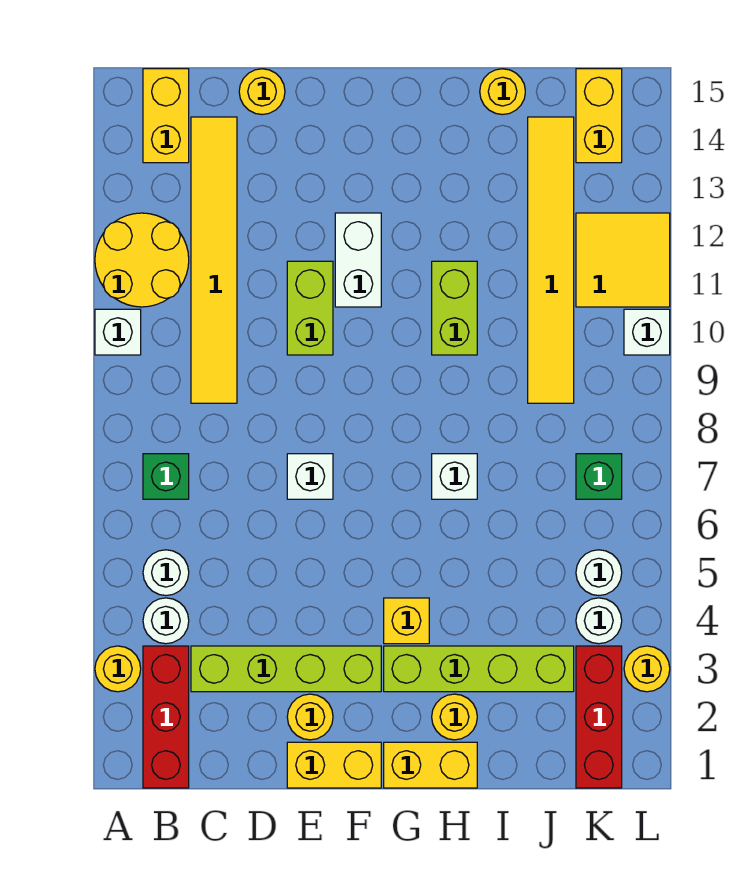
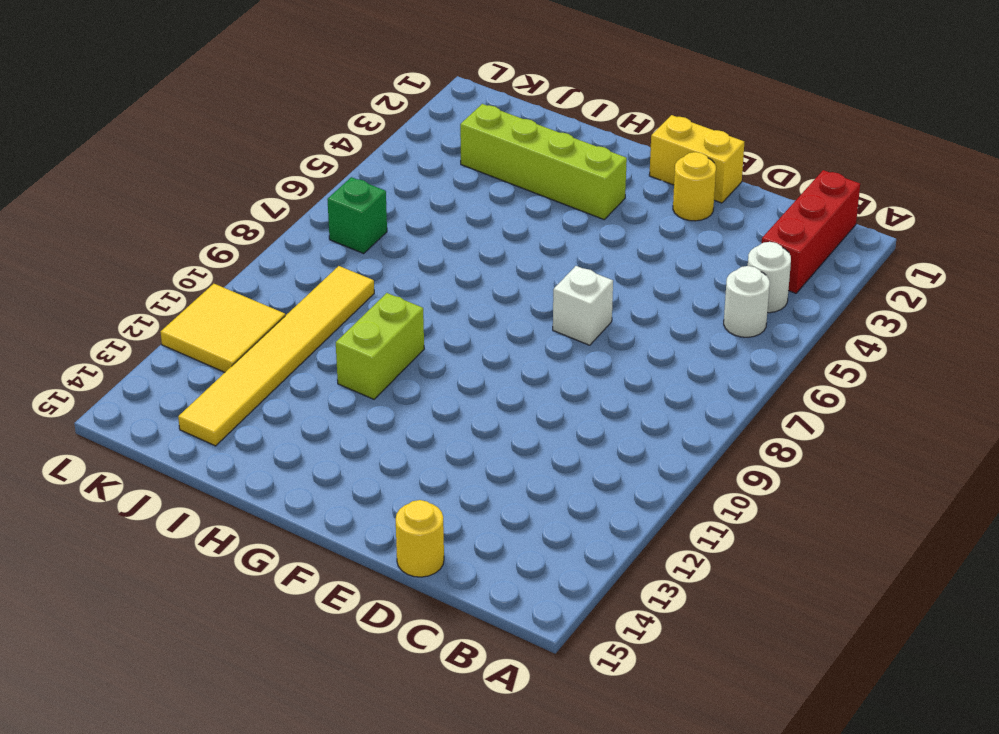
none -> yellow 1x1 round brick [95,646,141,692]
none -> white 1x1 brick [95,309,141,355]
none -> yellow 2x2 round brick [95,213,189,307]
none -> green 1x1 brick [143,454,189,499]

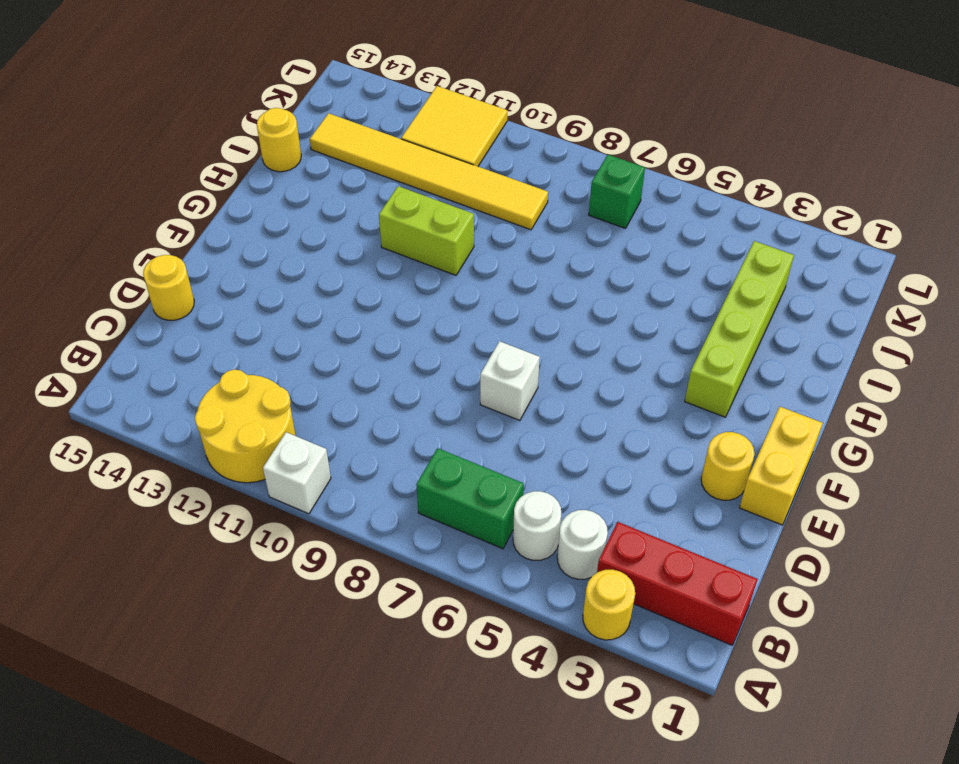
green 1x2 brick [416,448,524,549] -> green 1x1 brick [143,454,189,499]
none -> yellow 1x2 brick [143,69,189,163]
none -> lime 1x4 brick [191,646,381,692]
none -> yellow 1x6 tile [191,117,237,403]
none -> lime 1x2 brick [287,261,333,355]

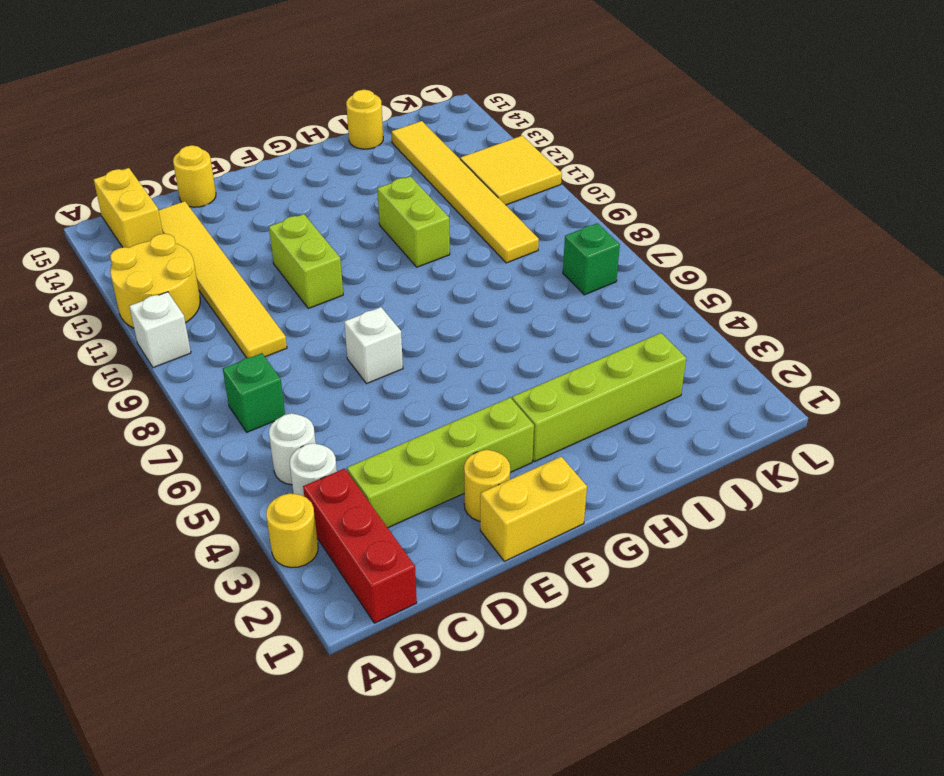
none -> white 1x2 brick [335,213,381,307]
none -> yellow 1x2 brick [384,742,477,788]
none -> yellow 1x1 brick [384,598,429,644]
none -> yellow 1x1 round brick [432,694,477,740]

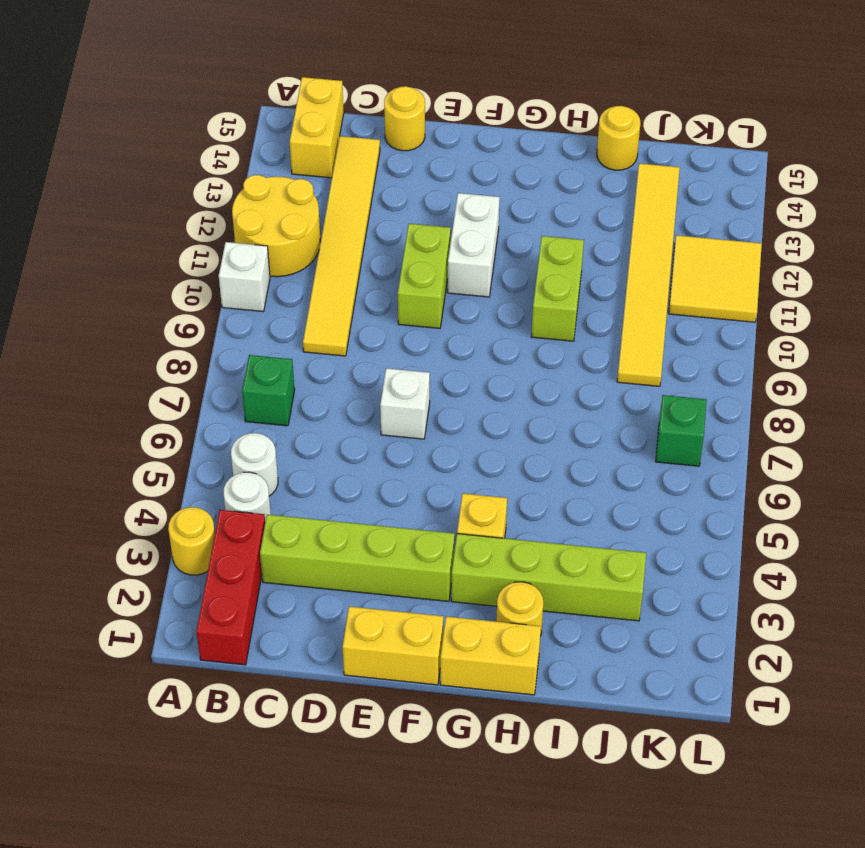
none -> yellow 1x1 round brick [287,694,333,740]
none -> white 1x1 brick [432,454,477,499]
none -> red 1x3 brick [576,646,622,788]
none -> white 1x1 round brick [576,598,622,644]

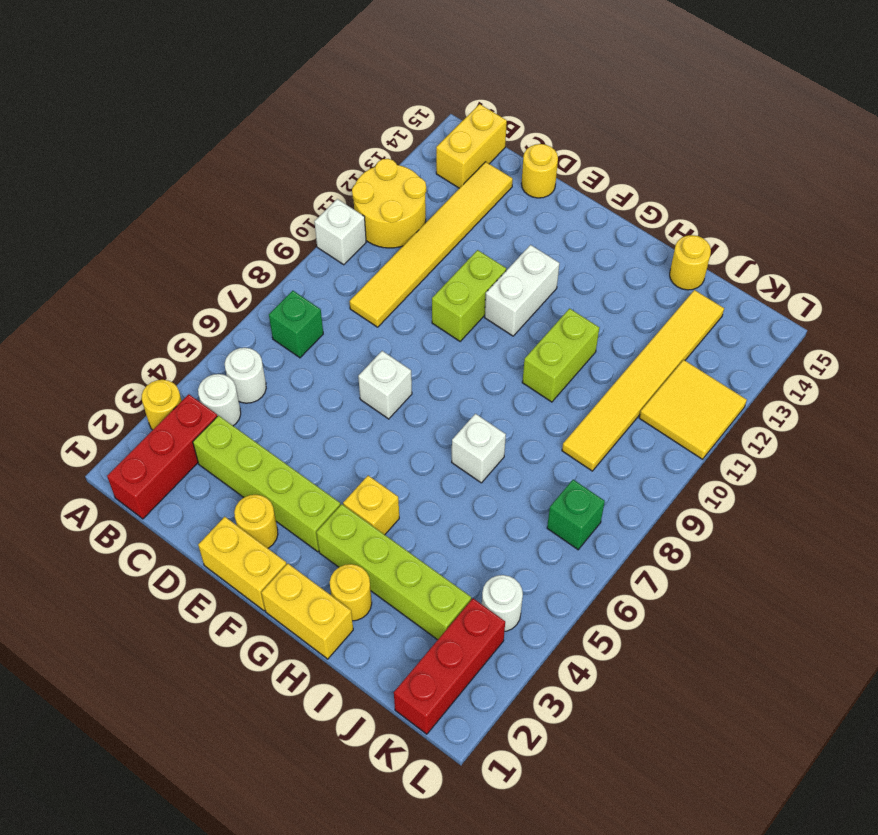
none -> white 1x1 round brick [576,550,622,596]
none -> yellow 1x2 brick [576,69,622,163]
none -> yellow 1x1 round brick [624,646,670,692]
none -> white 1x1 brick [624,309,670,355]

